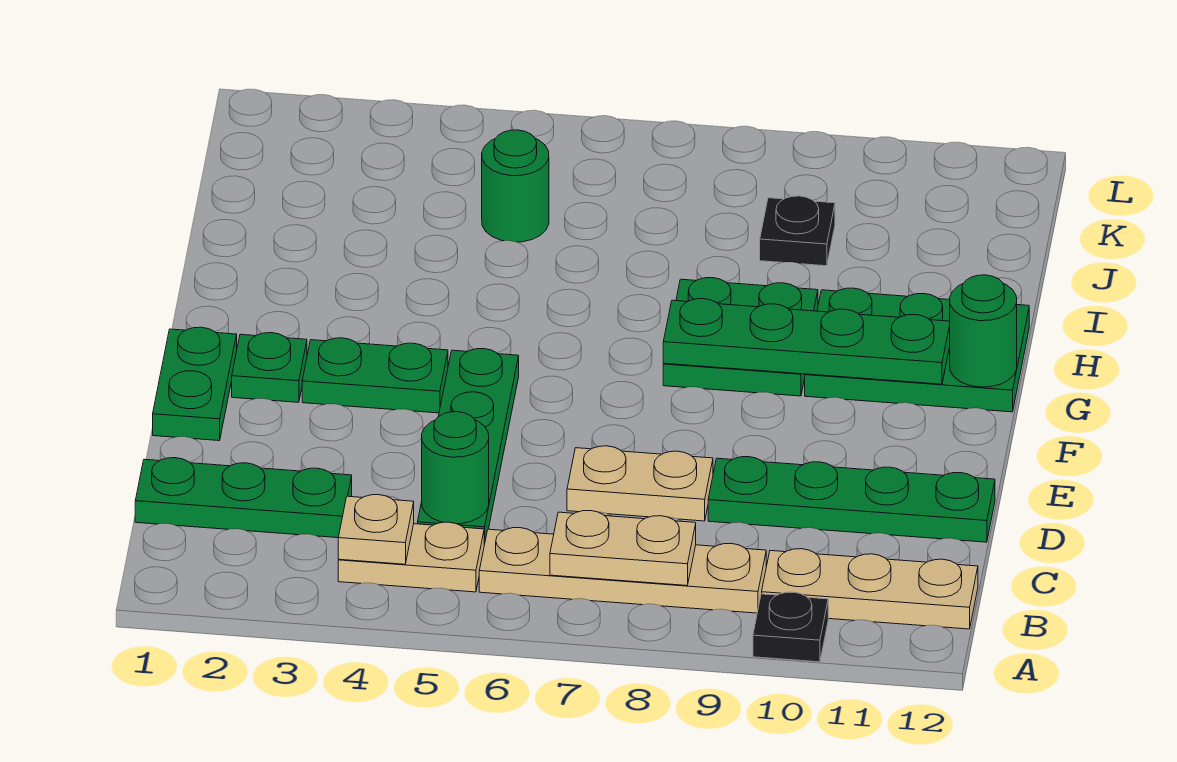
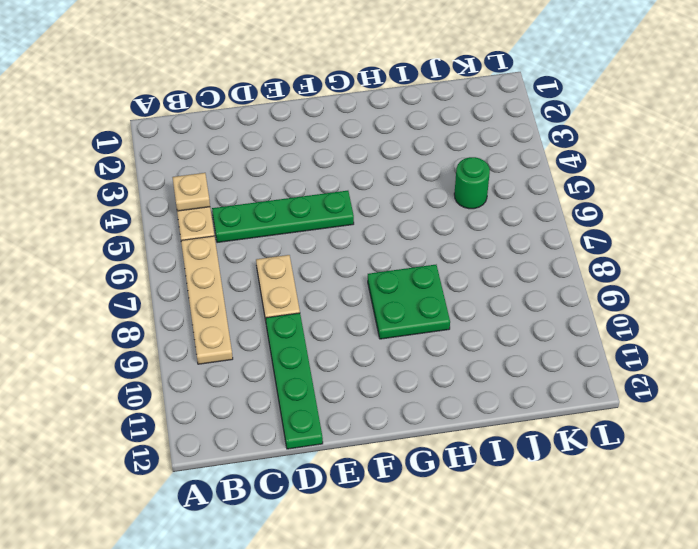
none -> black 1x1 plate [753,592,828,662]
none -> tan 1x3 plate [762,549,978,629]
none -> green 1x3 plate [135,458,352,538]

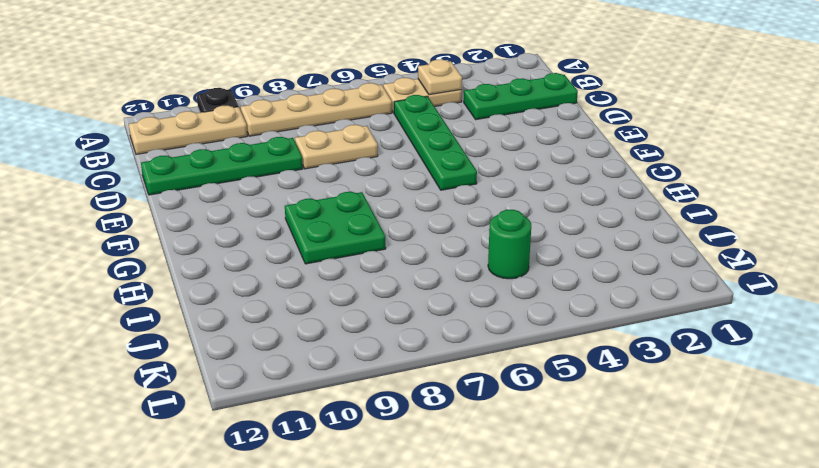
none -> green 1x2 plate [153,327,237,441]
none -> green 1x1 plate [232,333,307,402]
none -> green 1x2 plate [302,338,448,413]

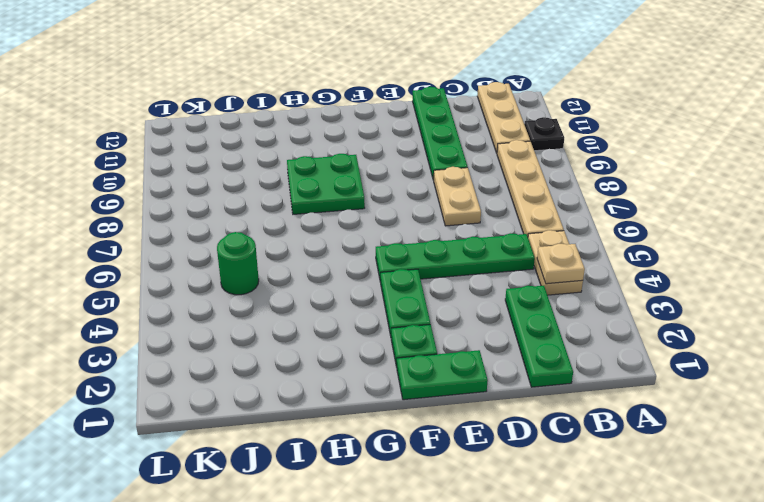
none -> green 2x3 plate [805,288,1029,412]
none -> black 1x1 plate [760,196,835,266]
none -> tan 1x2 plate [550,511,696,586]

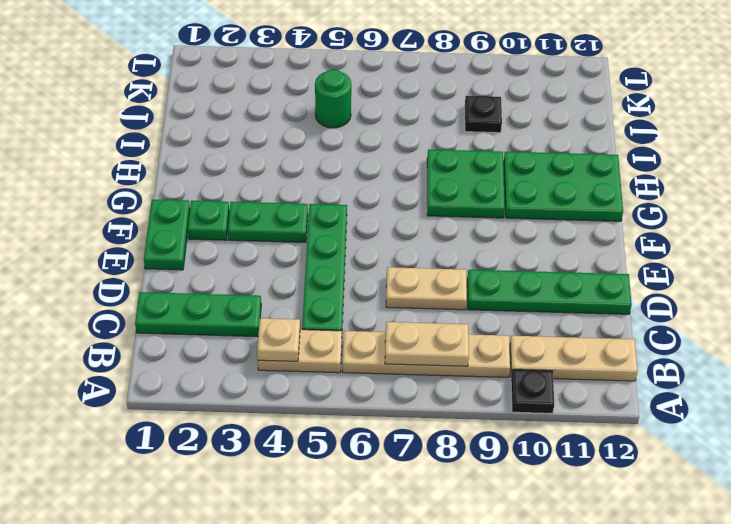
none -> green 1x1 round brick [422,412,489,524]
none -> green 1x4 plate [663,299,950,384]
none -> green 1x1 round brick [950,275,1017,387]

